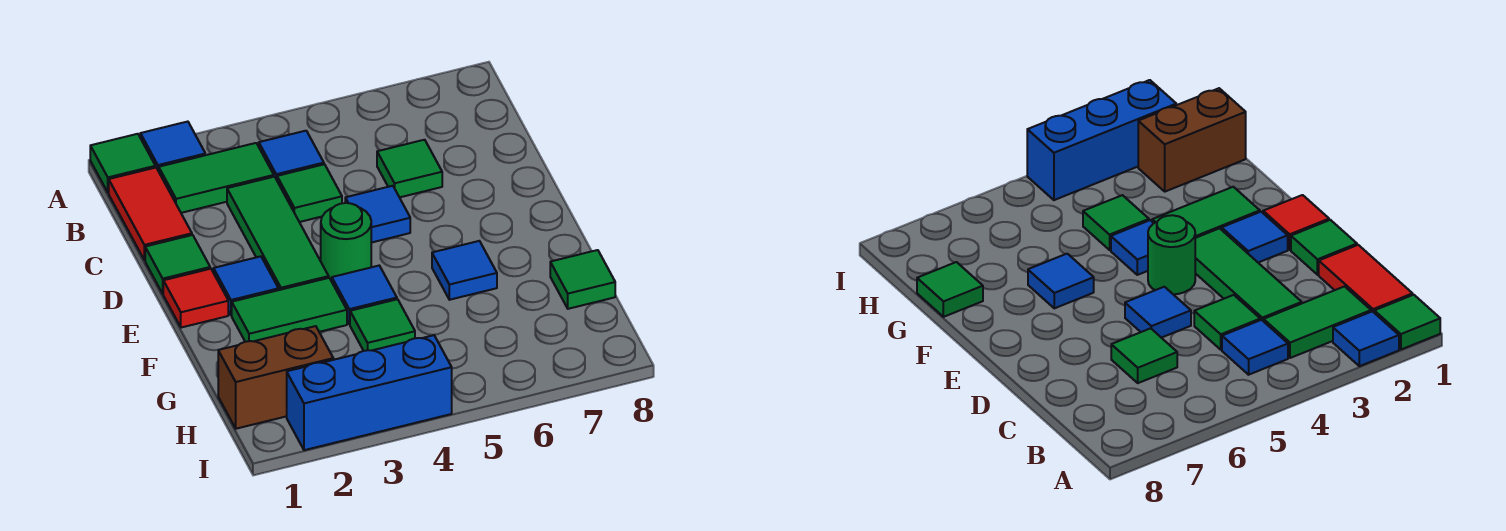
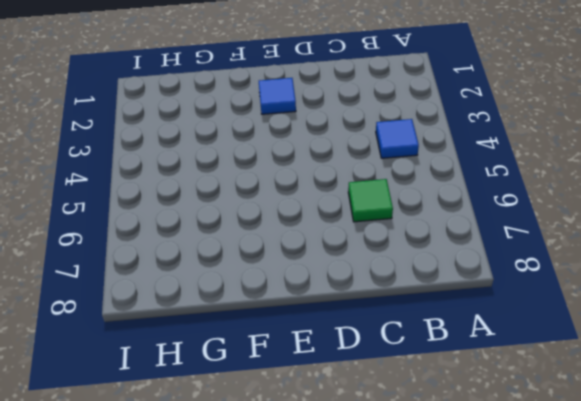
none -> green 1x1 tile [90,134,155,193]
none -> blue 1x1 tile [140,122,205,171]
none -> red 1x2 tile [109,168,192,260]

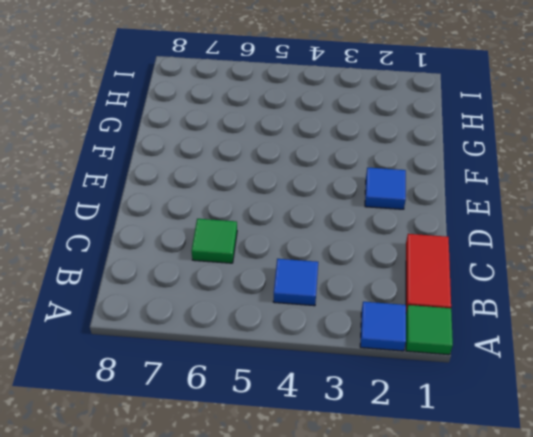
none -> green 1x2 tile [159,143,274,213]
none -> green 1x3 tile [227,177,329,290]
none -> green 1x1 tile [277,164,342,222]

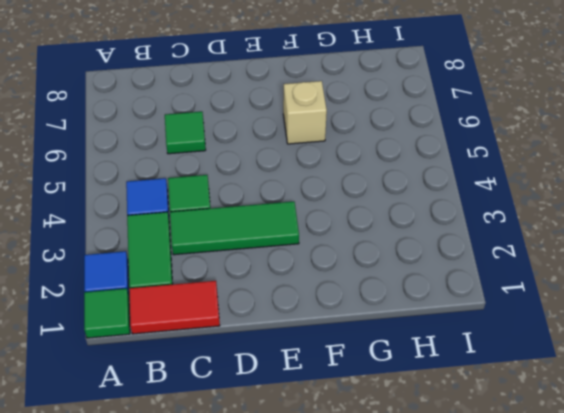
tan 1x1 brick [283,81,327,144] -> blue 1x1 tile [432,241,497,300]
none -> green 1x1 tile [145,235,210,294]
none -> blue 1x1 tile [345,186,410,243]
none -> red 1x1 tile [163,269,228,328]

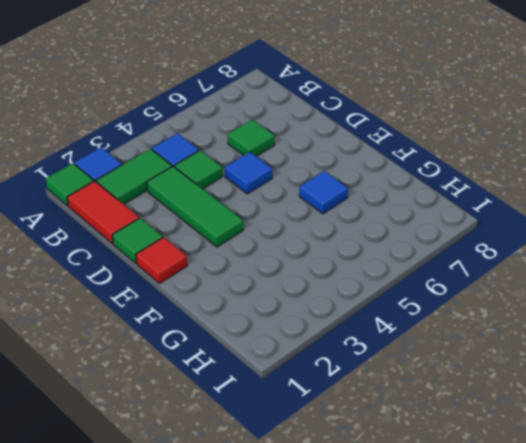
none -> blue 1x1 tile [213,256,279,315]
none -> green 1x1 round brick [321,203,371,281]
none -> green 1x2 tile [232,278,347,342]

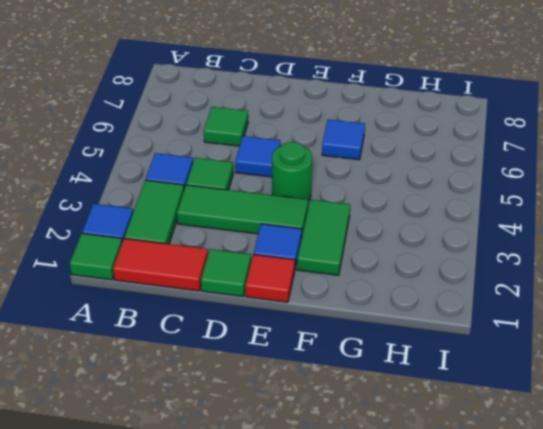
none -> blue 1x1 tile [332,266,397,324]
none -> green 1x1 tile [350,299,415,351]
none -> green 1x1 tile [550,250,615,309]

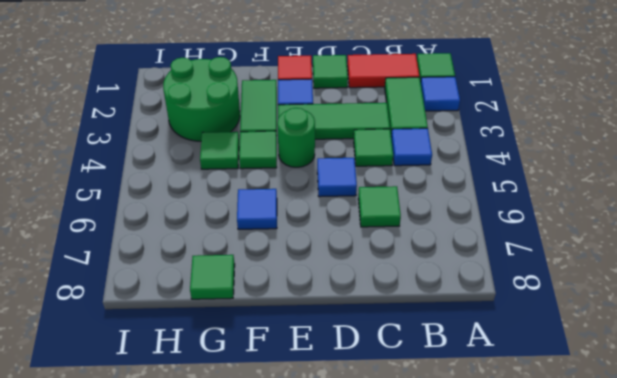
green 1x1 tile [239,131,277,169] -> blue 1x1 tile [332,266,397,324]
green 2x2 round brick [163,57,240,141] -> brown 1x2 brick [218,326,333,429]
none -> blue 1x3 brick [287,335,452,450]

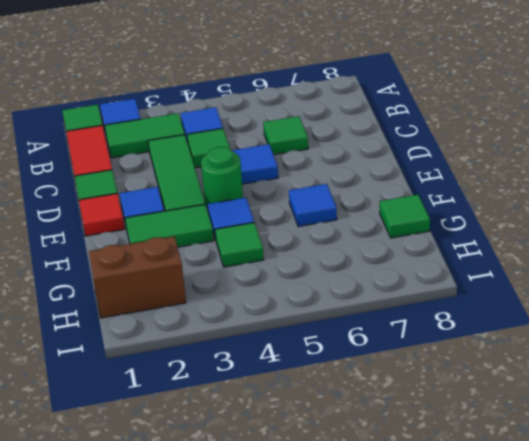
none -> blue 1x3 brick [287,335,452,450]

